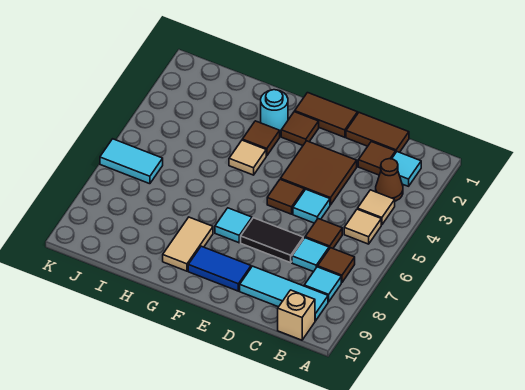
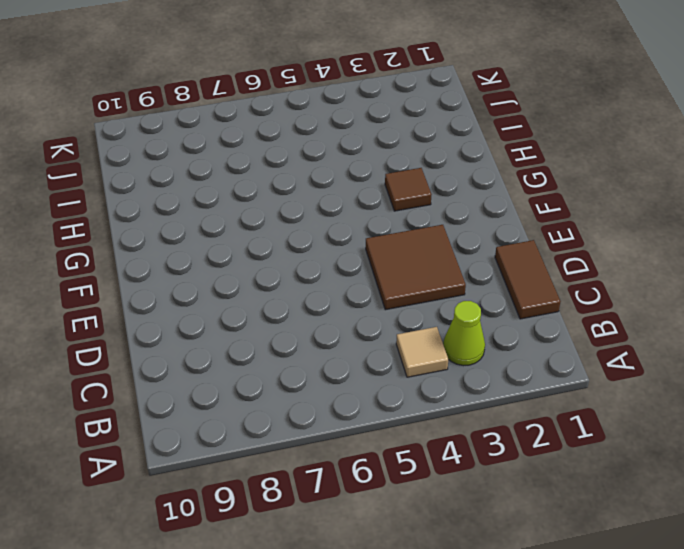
lime 1x1 cone [443,301,485,366] -> brown 1x1 cone [376,159,403,201]
none -> cyan 1x1 tile [392,152,421,186]
none -> tan 1x1 tile [344,209,381,244]
none -> brown 1x1 tile [318,248,355,283]

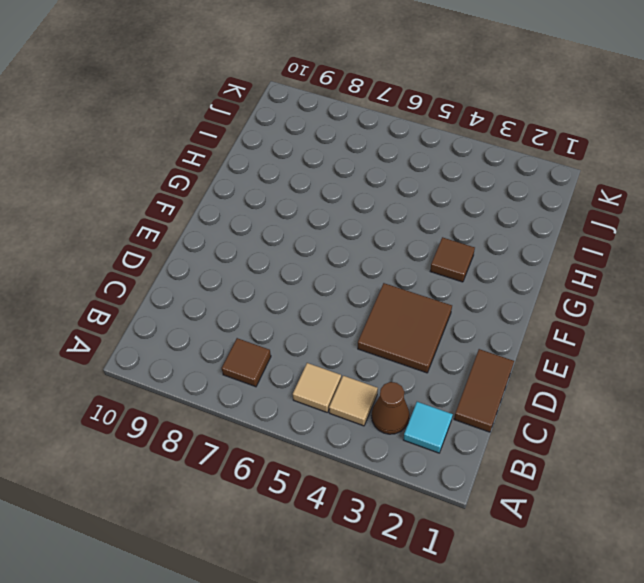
none -> cyan 1x1 tile [304,267,341,302]
none -> cyan 1x3 tile [240,266,328,321]
none -> tan 1x1 brick [278,290,315,340]

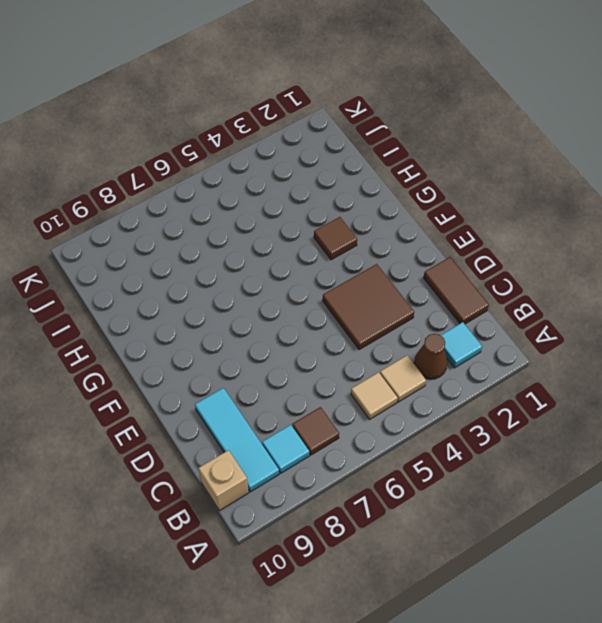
none -> brown 1x1 tile [358,142,396,175]
none -> brown 1x1 tile [305,219,342,249]
none -> cyan 1x1 tile [292,238,329,272]

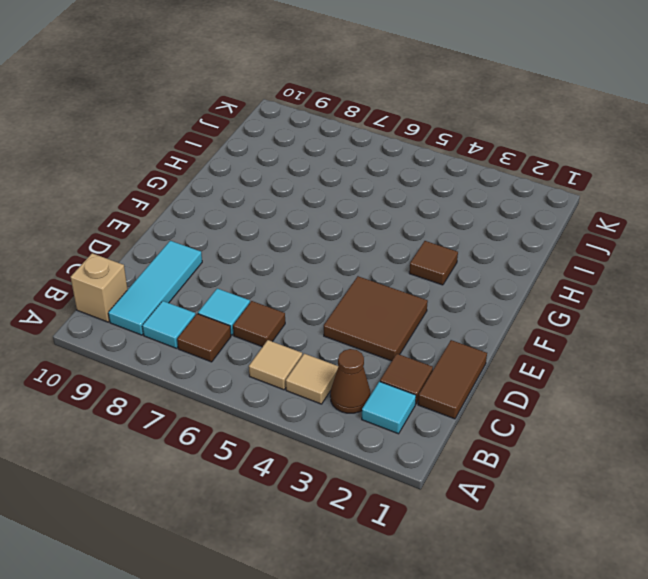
none -> cyan 1x1 tile [293,189,330,223]
none -> black 1x2 tile [241,218,303,263]
none -> brown 1x2 tile [295,93,358,137]

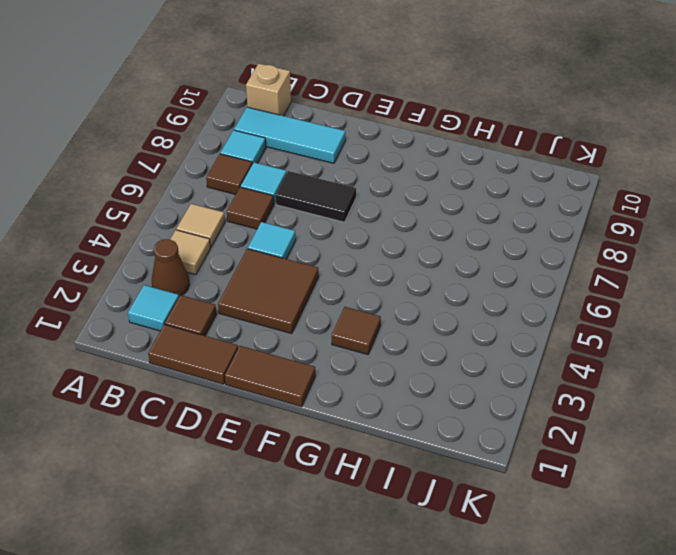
none -> brown 1x1 tile [267,179,304,214]
none -> blue 1x2 tile [188,246,251,291]
none -> brown 1x1 tile [281,112,319,145]

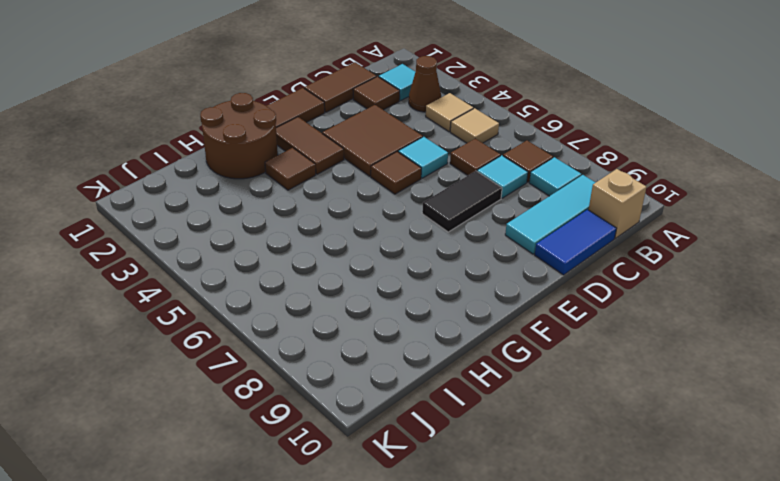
blue 1x2 tile [535,210,617,275] -> blue 1x2 tile moved to [188,246,251,291]
brown 1x2 tile [276,117,344,174] -> brown 1x1 tile [281,112,319,145]
brown 2x2 round brick [200,93,278,179] -> cyan 1x1 round brick [261,90,288,132]
none -> cyan 1x1 tile [215,208,252,243]
none -> tan 1x1 tile [229,140,266,175]
none -> tan 1x2 tile [163,217,213,271]

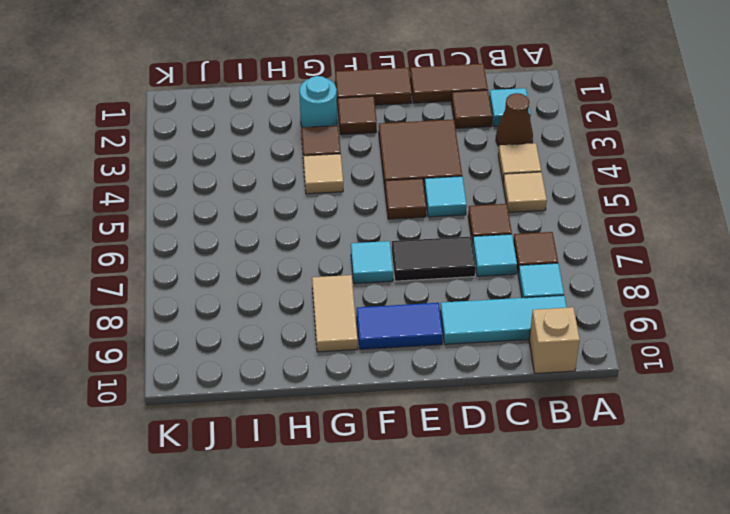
none -> cyan 1x2 tile [100,139,163,184]

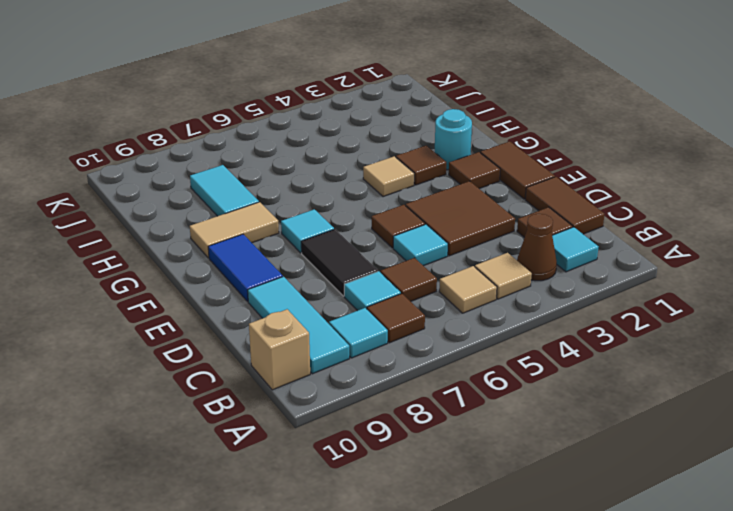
cyan 1x2 tile [190,165,259,216] -> cyan 1x2 tile moved to [100,139,163,184]

